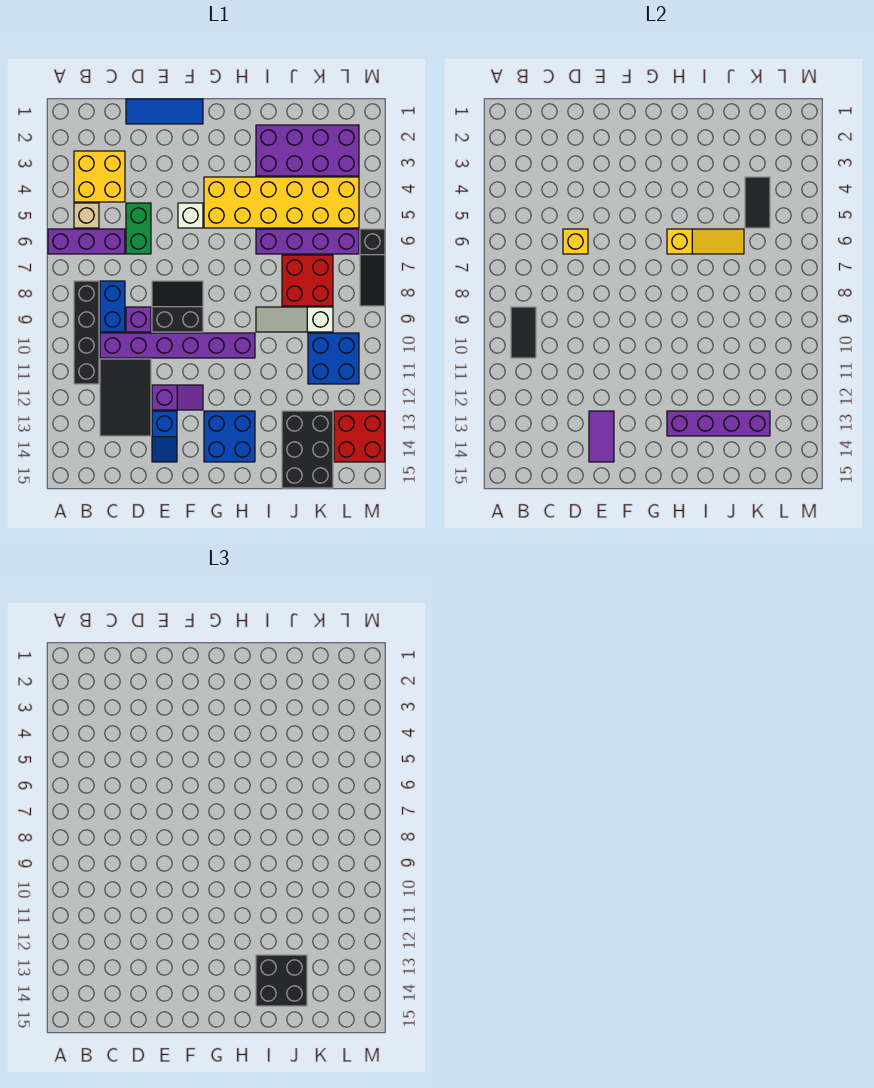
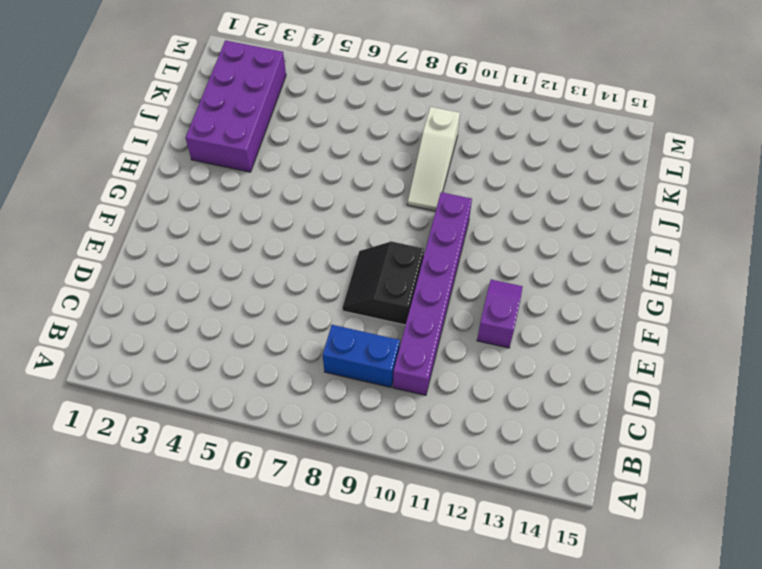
none -> purple 1x3 brick [48,229,125,254]
none -> yellow 2x2 brick [74,151,125,202]
none -> tan 1x1 brick [74,203,99,228]
none -> black 1x4 brick [74,281,99,384]

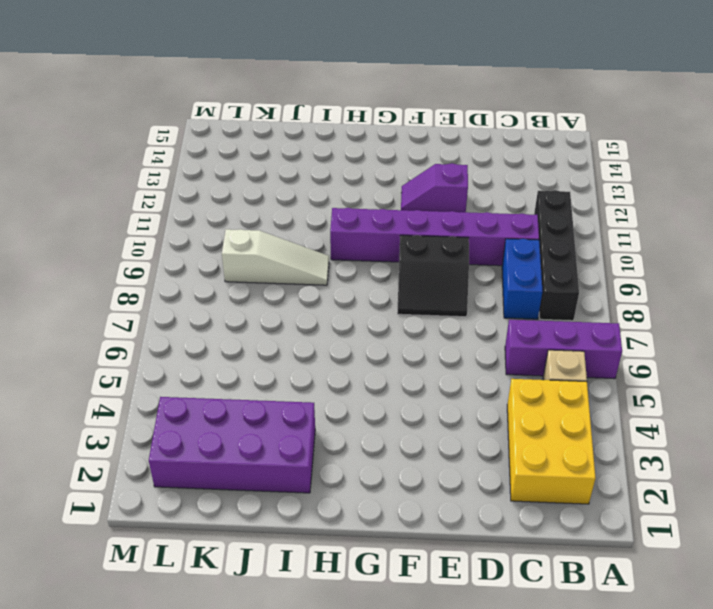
yellow 2x3 brick [507,379,596,504] -> yellow 2x2 brick [74,151,125,202]
none -> black 2x3 tile [100,359,151,436]
none -> blue 1x3 tile [126,99,203,124]
none -> green 1x2 brick [126,203,151,254]
none -> purple 1x1 brick [126,307,151,332]

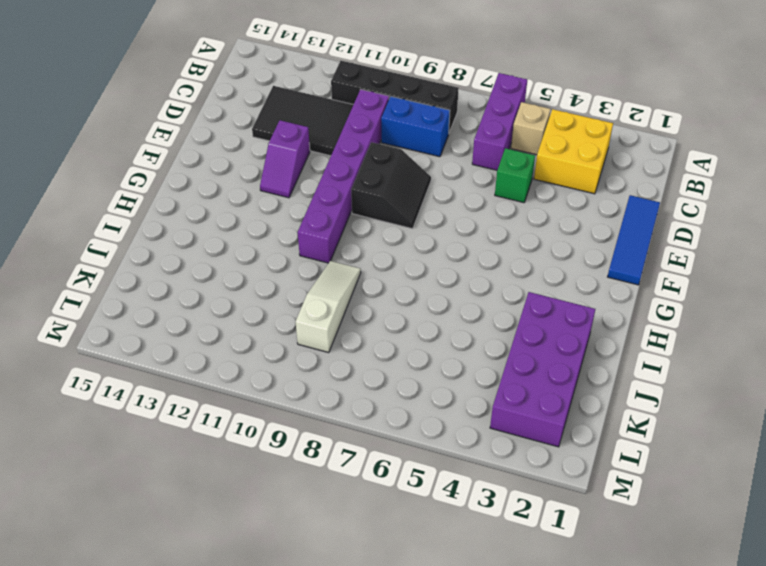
green 1x1 brick [495,148,535,203] -> green 1x2 brick [126,203,151,254]
none -> purple 1x1 brick [126,307,151,332]
none -> blue 1x2 slope [152,411,177,462]
none -> white 1x1 brick [178,203,203,228]
none -> yellow 2x6 brick [204,177,359,228]

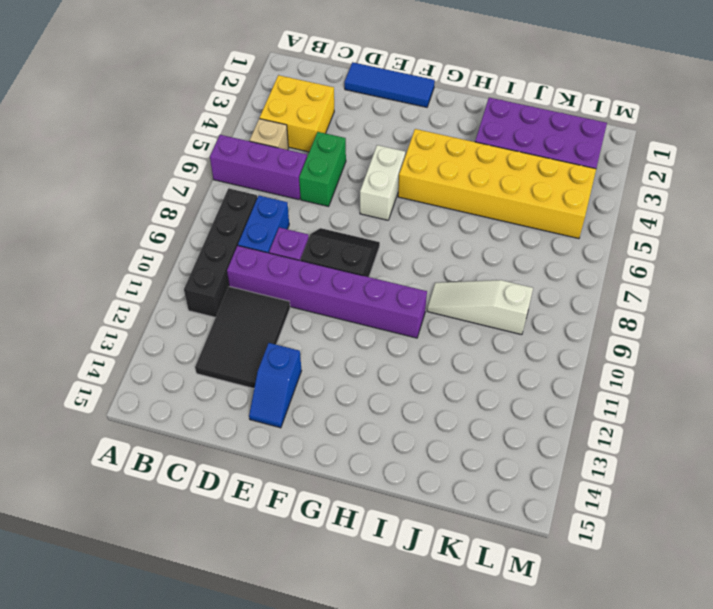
white 1x2 brick [360,145,405,220] -> white 1x1 brick [178,203,203,228]
none -> purple 1x2 slope [152,385,203,410]
none -> blue 2x2 brick [204,411,255,462]
none -> purple 1x4 brick [256,229,359,254]
none -> red 2x2 brick [282,255,333,306]

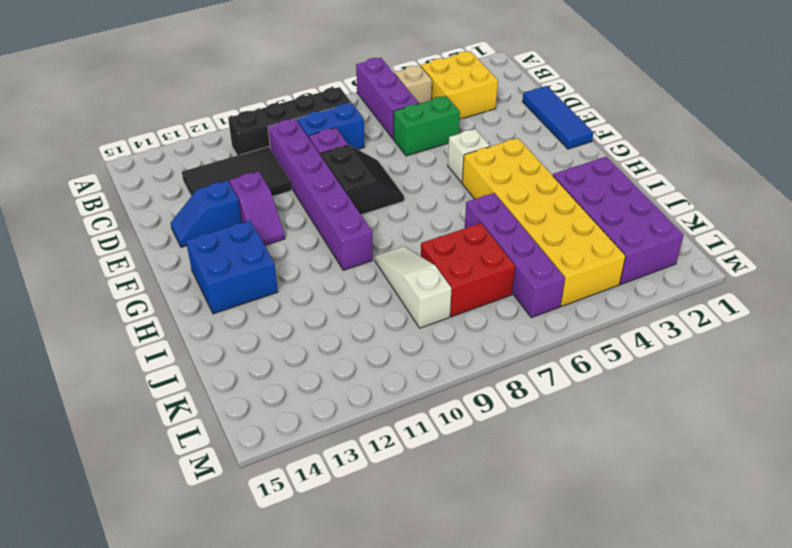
none -> black 2x3 brick [282,411,333,488]
none -> blue 2x2 brick [308,333,359,384]
none -> red 2x2 brick [334,411,385,462]
none -> black 1x3 slope [360,229,385,306]

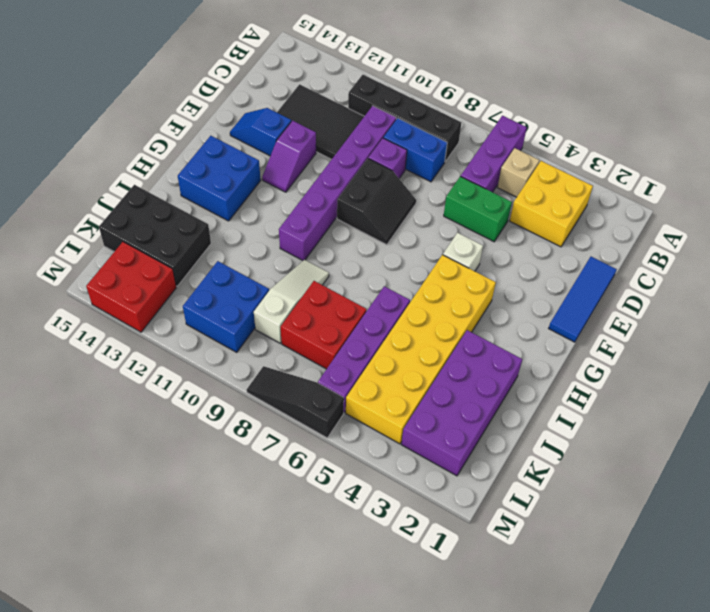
none -> black 1x2 tile [511,307,536,358]
none -> yellow 1x1 brick [563,229,588,254]
none -> purple 1x2 tile [589,411,614,462]
none -> yellow 1x3 slope [667,229,744,254]

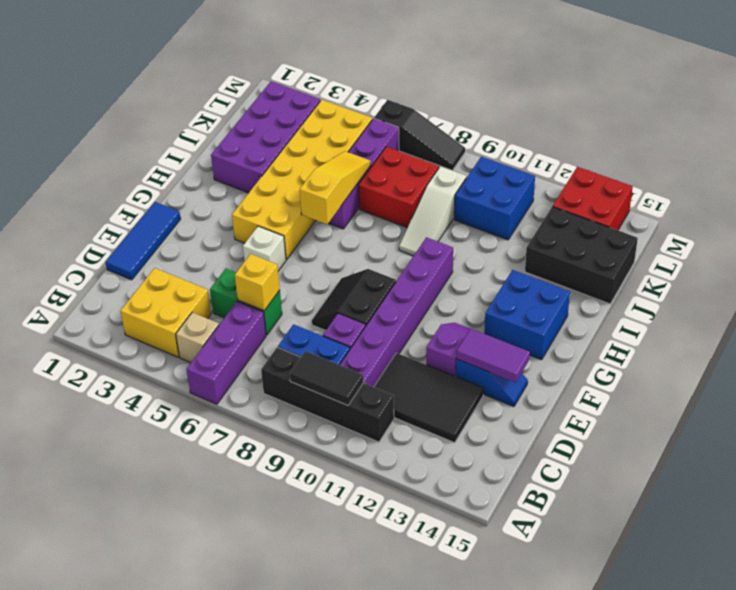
none -> purple 1x4 brick [667,411,770,436]
none -> black 1x2 tile [745,177,770,228]
none -> black 2x2 brick [256,955,307,1006]

